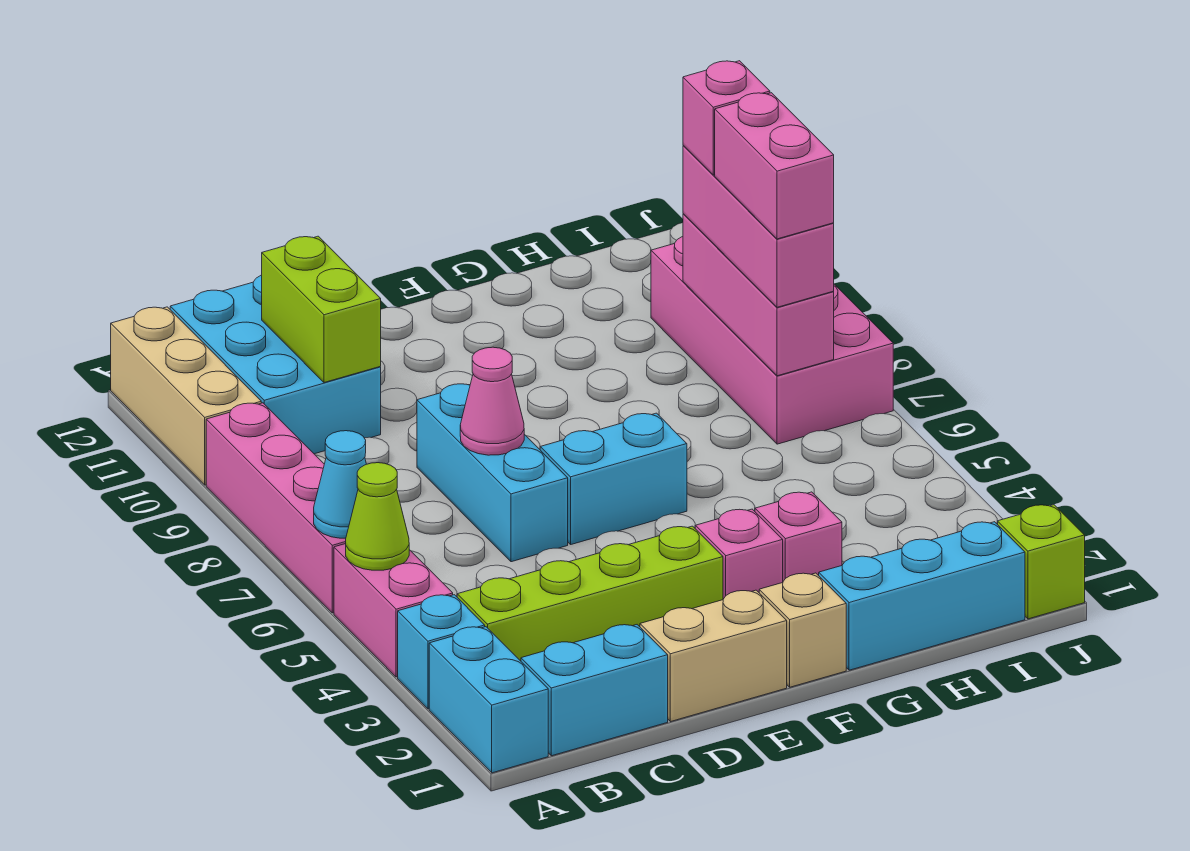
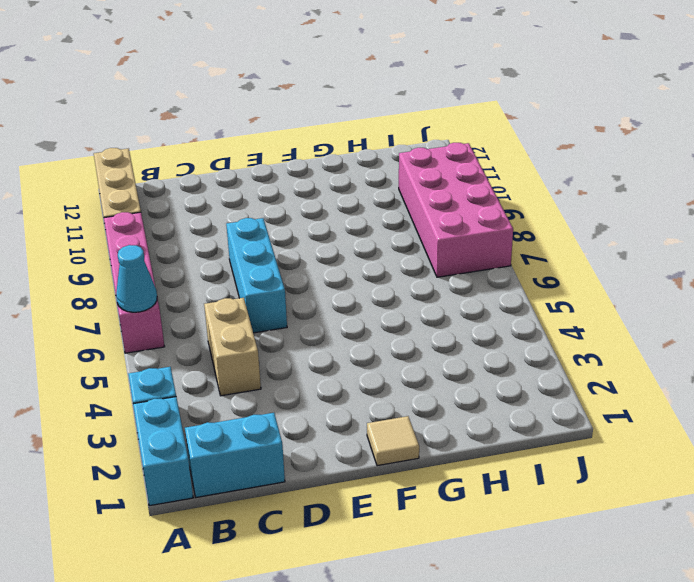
tan 1x2 brick [204,298,261,396] -> tan 1x2 brick turned to [640,590,787,722]
tan 1x1 tile [367,416,419,466] -> tan 1x1 brick [759,573,846,687]
none -> pink 1x2 brick [334,544,453,677]
none -> lime 1x4 brick [457,526,723,661]
none -> cyan 2x3 brick [170,275,381,454]

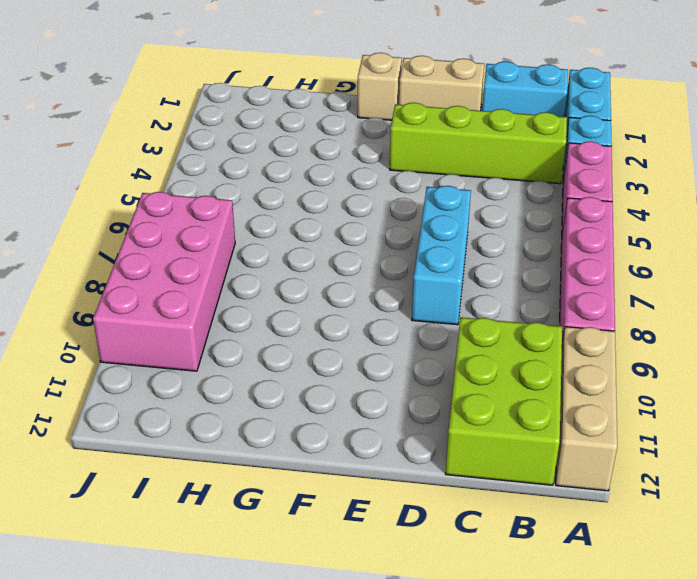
lime 2x3 brick [445,317,562,485] -> cyan 2x3 brick [170,275,381,454]
none -> cyan 1x2 brick [540,413,687,544]
none -> pink 1x1 brick [695,509,783,599]
none -> cyan 1x3 brick [819,522,1025,670]

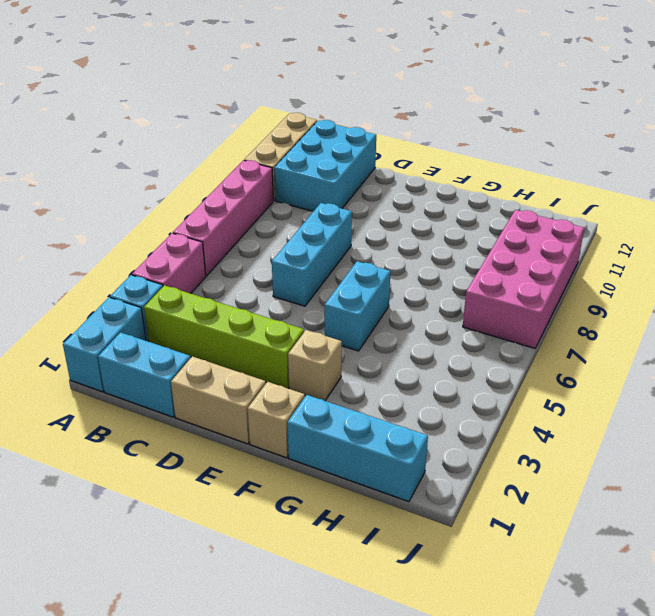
tan 1x1 brick [288,330,342,401] -> pink 1x1 brick [695,509,783,599]
cyan 1x2 brick [325,261,391,351] -> cyan 1x2 brick turned to [540,413,687,544]
none -> pink 1x1 brick [755,492,842,581]
none -> lime 1x1 brick [997,505,1085,619]
none -> lime 1x1 cone [346,463,409,570]

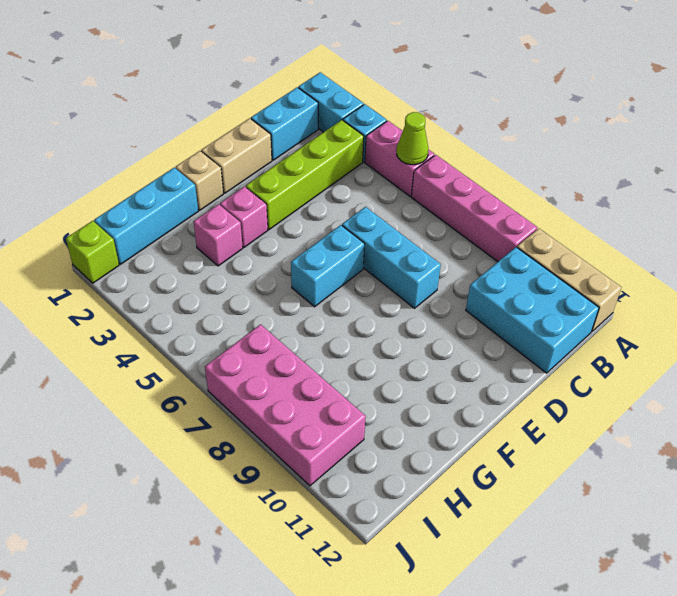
none -> cyan 1x1 cone [314,431,366,538]
none -> lime 1x2 brick [262,236,381,382]
none -> pink 1x1 cone [460,347,524,455]

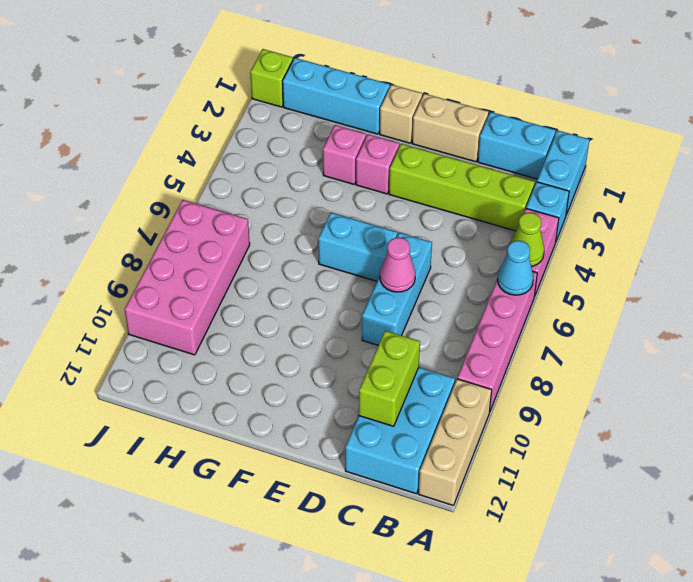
none -> pink 1x3 brick [683,214,834,376]
none -> pink 1x3 brick [683,145,834,307]
none -> pink 1x2 brick [715,93,834,239]

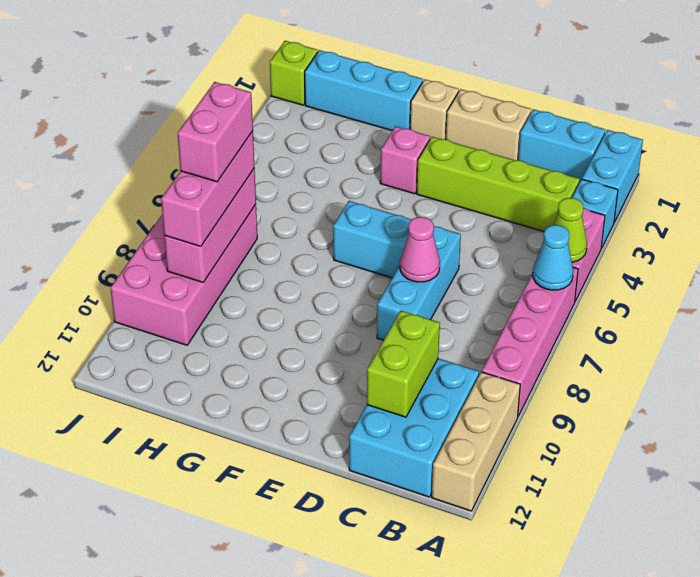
none -> pink 1x1 brick [755,492,842,581]
none -> pink 1x1 brick [683,61,770,175]

